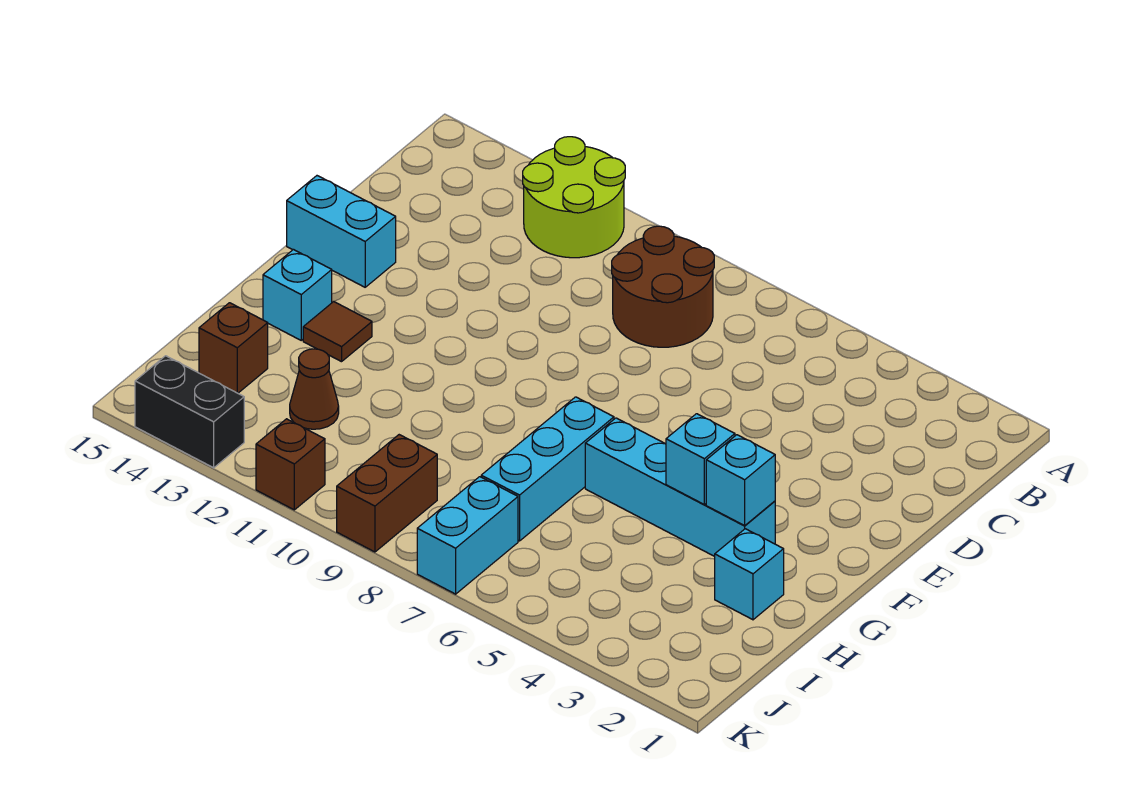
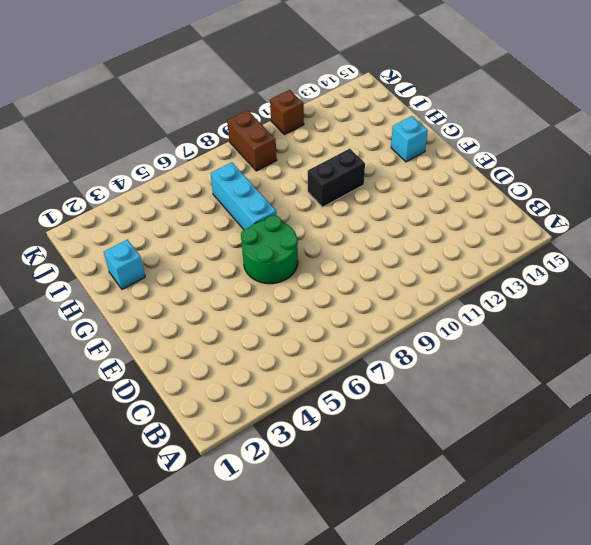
green 2x2 round brick [241,216,298,284] -> none
black 1x2 brick [308,149,365,207] -> black 1x2 brick moved to [135,356,244,468]
none -> lime 2x2 round brick [523,137,625,258]
none -> brown 2x2 round brick [612,226,714,347]
none -> cyan 1x2 brick [287,176,396,287]

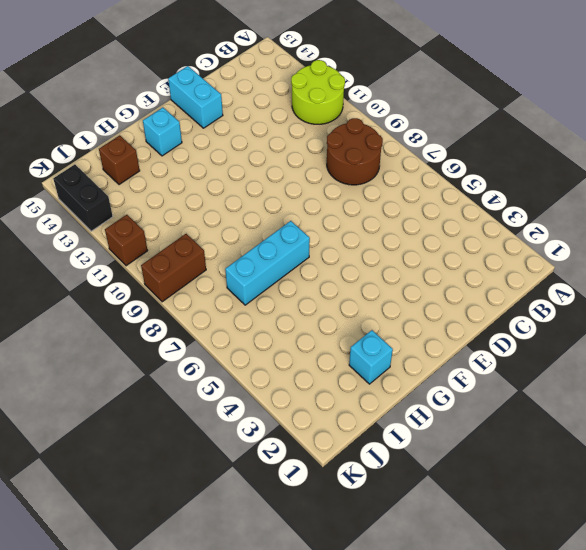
none -> cyan 1x4 brick [585,418,775,556]
none -> brown 1x1 tile [303,302,372,362]
none -> brown 1x1 cone [290,349,339,429]

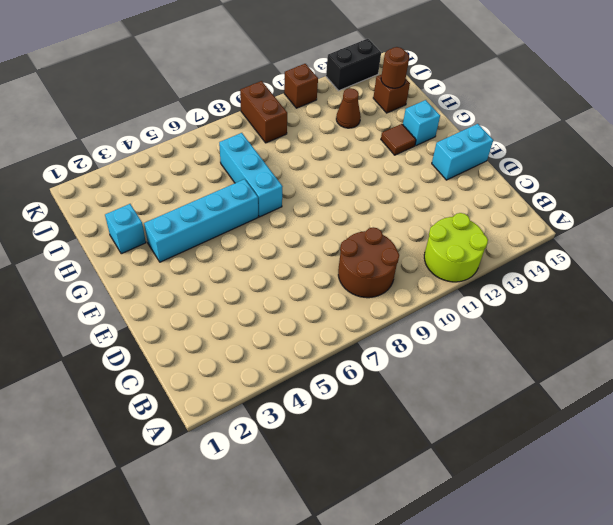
brown 1x1 round brick [381,47,409,88] -> none
none -> cyan 1x2 brick [417,477,518,594]
none -> cyan 1x1 brick [706,435,775,526]
none -> cyan 1x1 brick [666,414,735,505]

